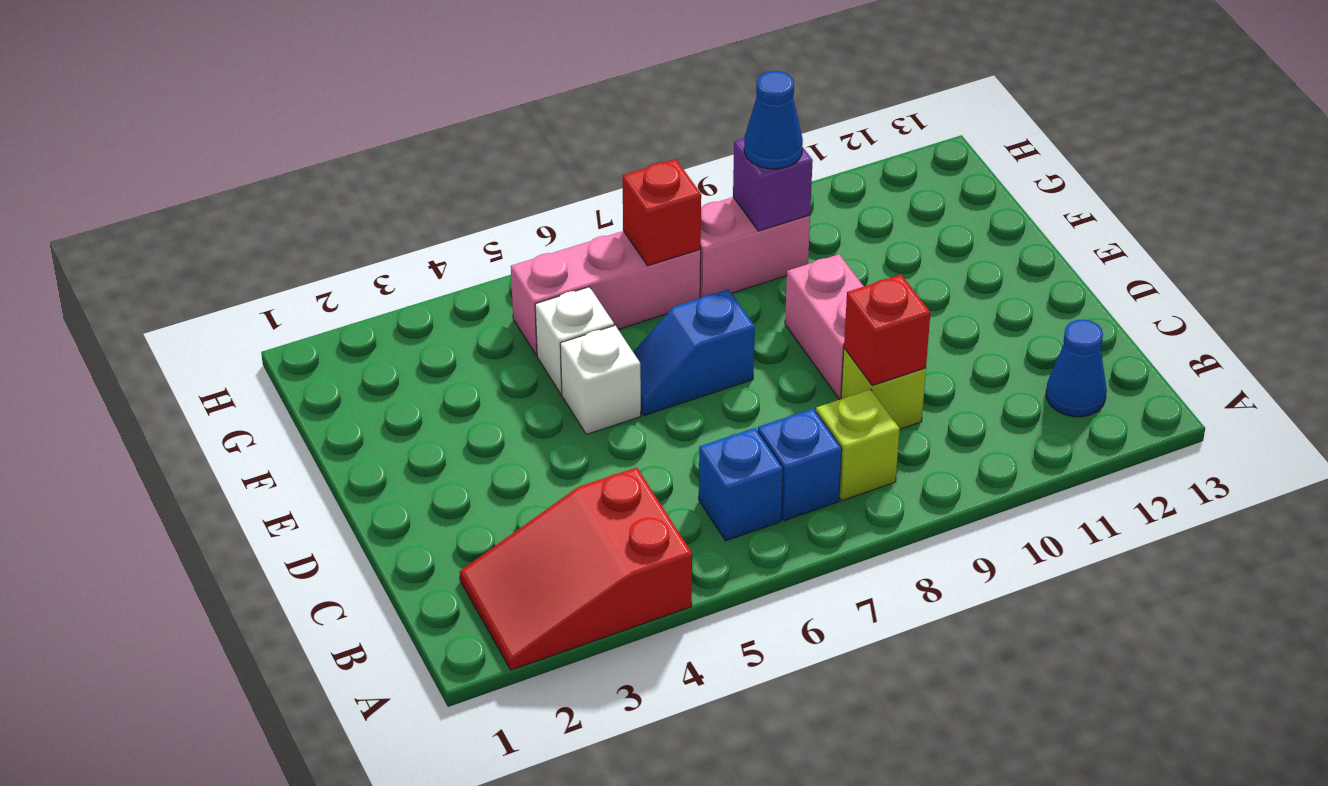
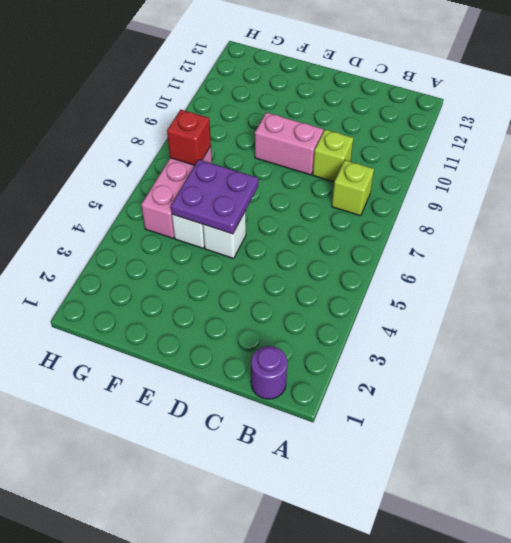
purple 1x1 round brick [251,346,287,399] -> none
purple 2x2 plate [171,159,258,234] -> none
none -> red 2x3 slope [460,467,692,670]
none -> blue 1x1 brick [699,428,783,541]
none -> blue 1x1 brick [758,409,842,521]

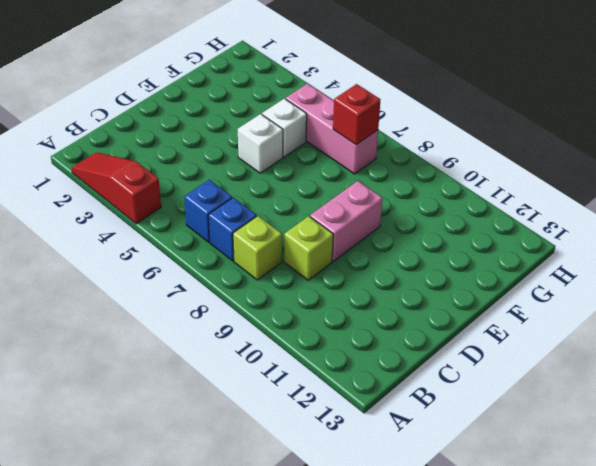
red 1x3 slope [72,152,161,224] -> red 2x3 slope [460,467,692,670]
none -> blue 1x1 cone [1046,320,1107,417]
none -> blue 1x2 slope [633,289,755,416]
none -> pink 1x2 brick [700,197,810,298]

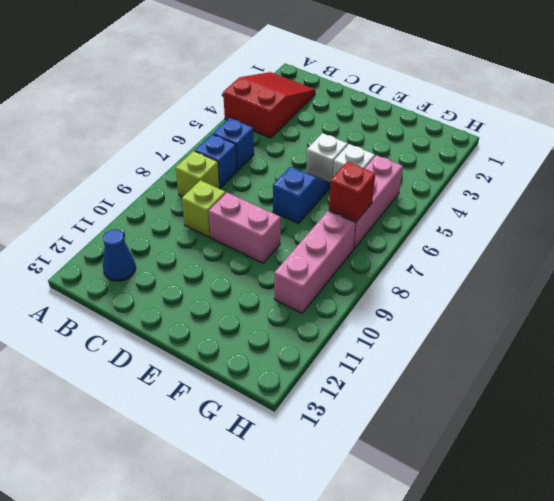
pink 1x3 brick [274,211,356,313] -> pink 1x2 brick [700,197,810,298]
none -> red 1x1 brick [844,275,930,386]
none -> purple 1x1 brick [733,138,813,231]
none -> blue 1x1 cone [744,71,803,169]

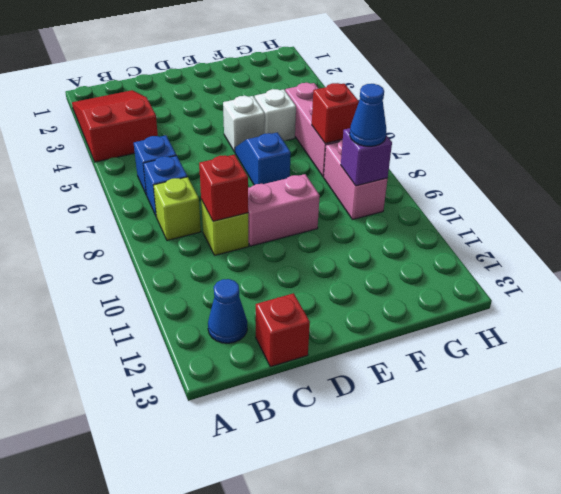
red 1x1 brick [256,293,310,367] -> none

